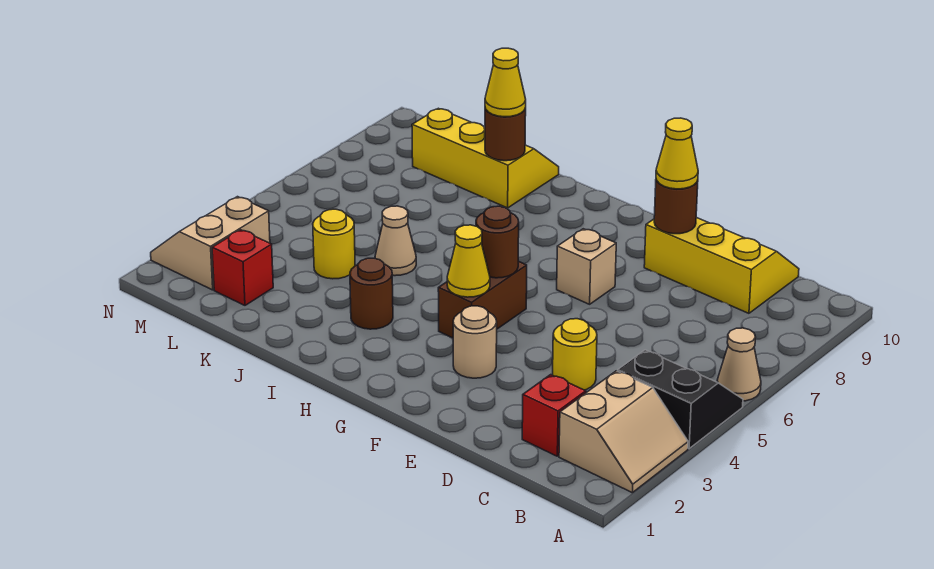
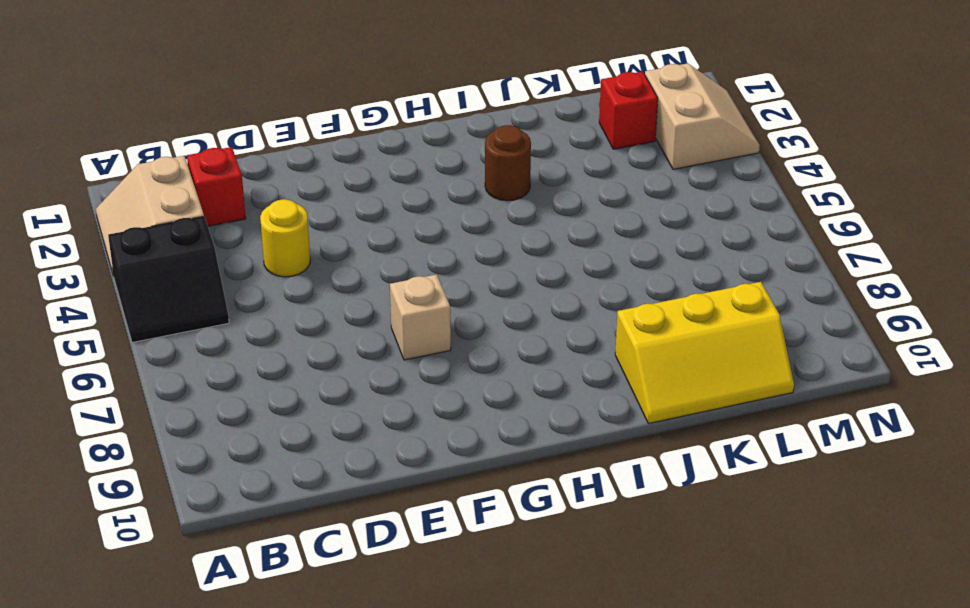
none -> tan 1x1 cone [717,328,761,401]
none -> yellow 2x3 slope [644,218,799,313]
none -> tan 1x1 round brick [453,306,497,378]

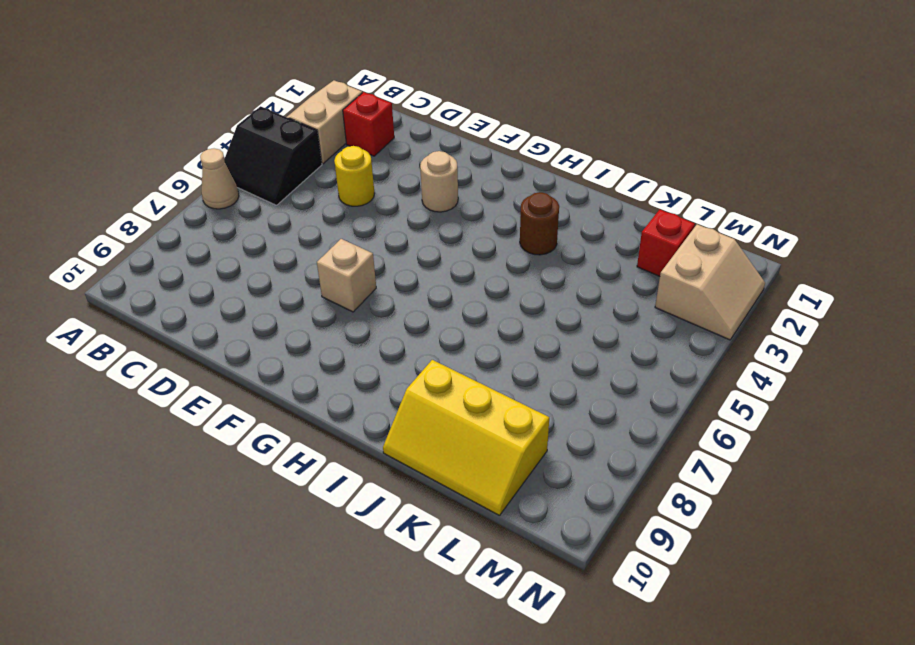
none -> yellow 2x3 slope [644,218,799,313]
none -> brown 1x2 brick [438,261,527,338]
none -> tan 1x1 cone [375,206,416,276]

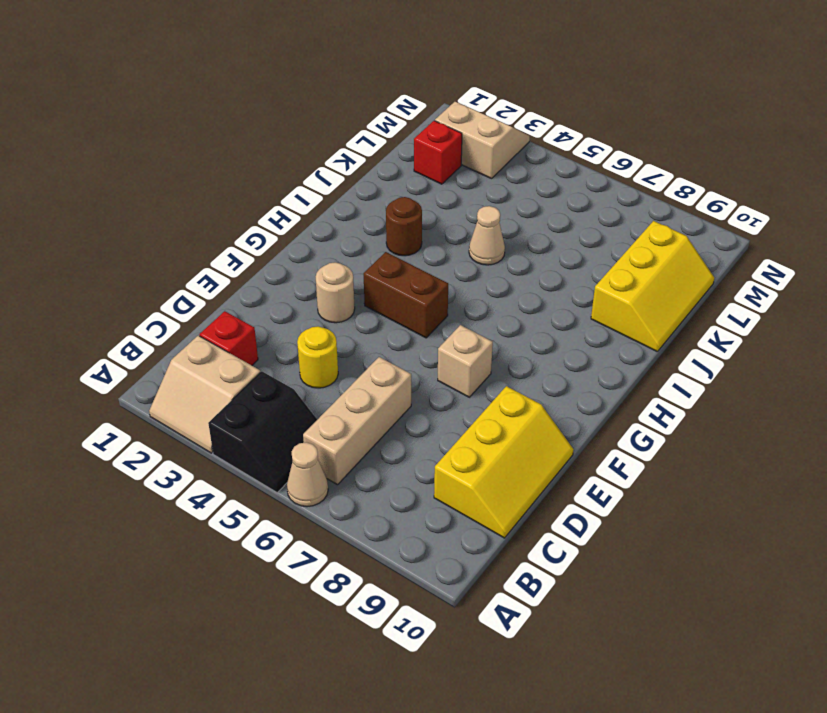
tan 1x3 brick [303,357,411,485] -> none
none -> yellow 1x1 round brick [313,209,355,279]
none -> brown 1x1 round brick [654,180,698,234]
none -> yellow 1x1 cone [447,225,490,297]

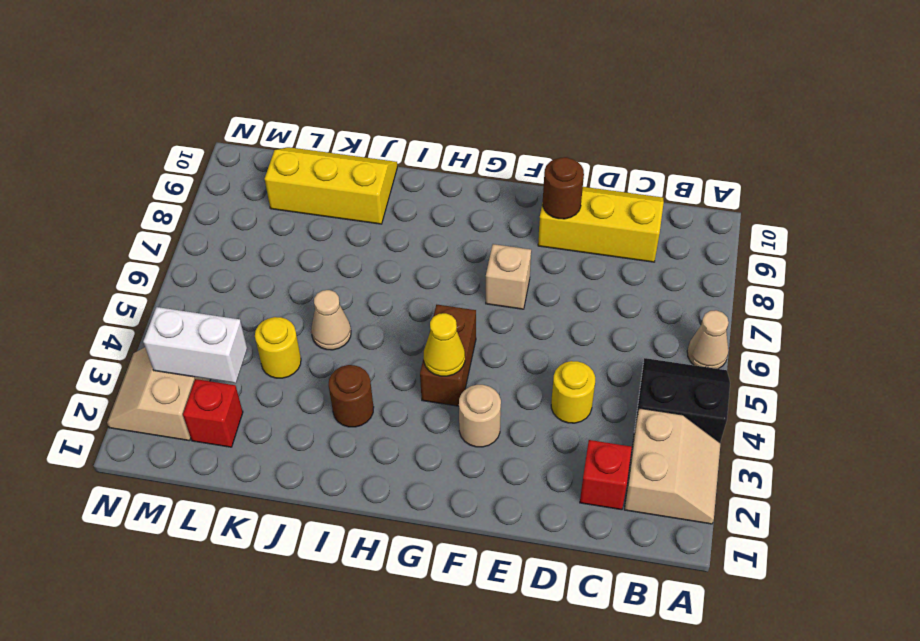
white 1x2 brick [143,307,247,383] -> none
none -> brown 1x1 round brick [476,206,519,278]
none -> brown 1x1 round brick [485,108,526,161]
none -> yellow 1x1 cone [656,118,698,189]

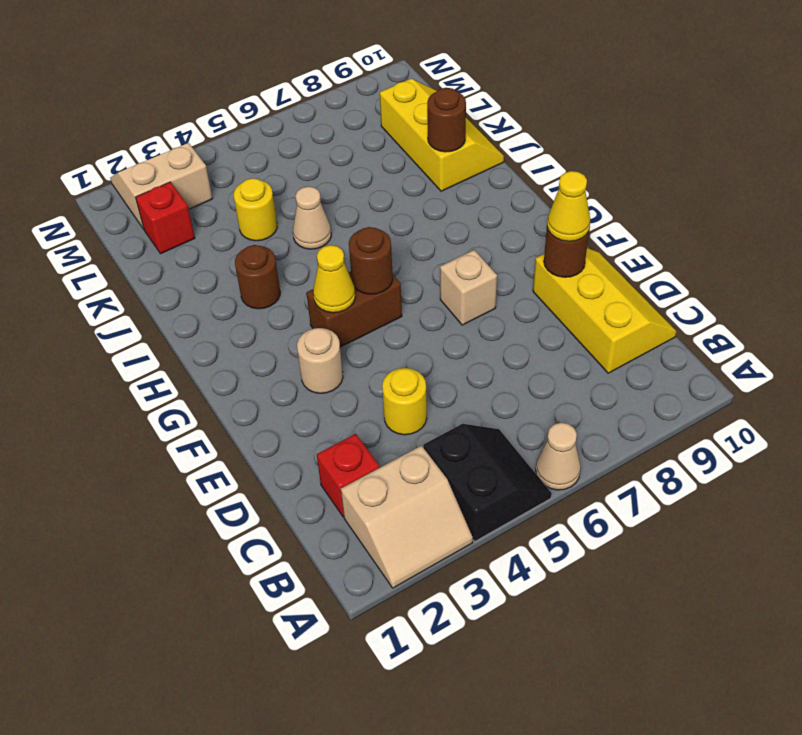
none -> yellow 1x1 cone [485,48,526,117]

